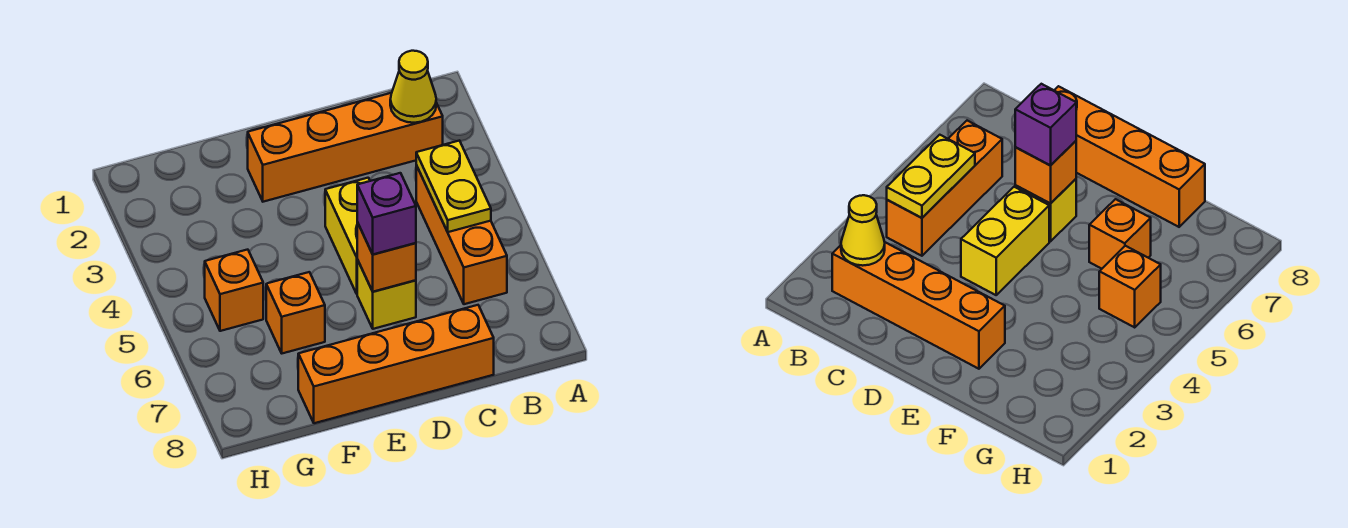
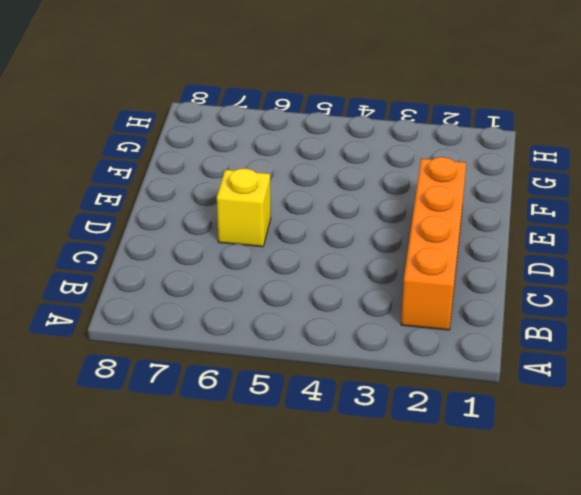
none -> orange 1x3 brick [416,165,507,304]
none -> orange 1x4 brick [298,305,494,423]

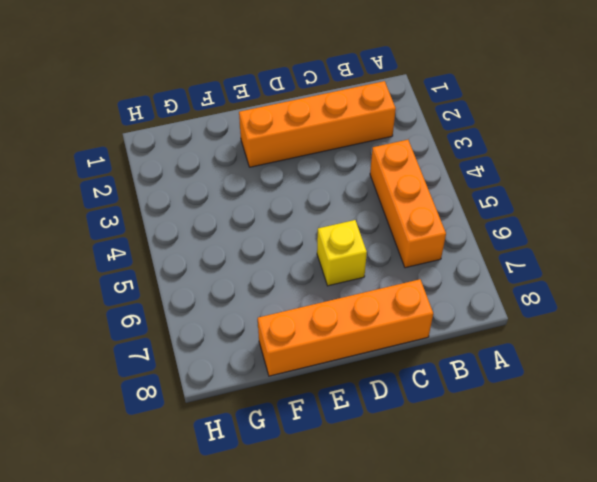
none -> yellow 1x2 brick [325,178,370,294]
none -> orange 1x1 brick [266,272,325,353]

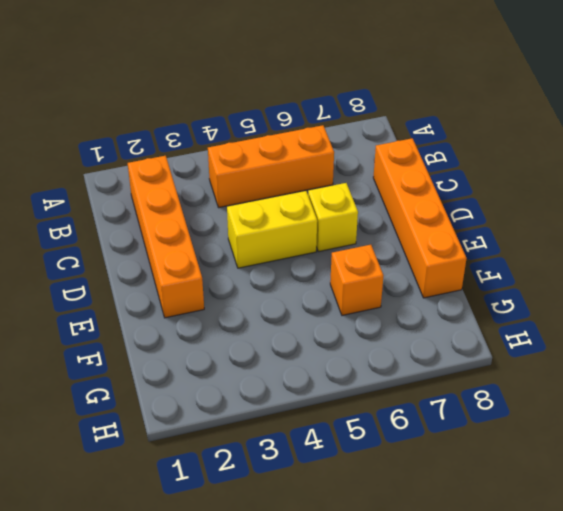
none -> orange 1x1 brick [205,250,263,331]
none -> yellow 1x1 cone [390,51,436,123]

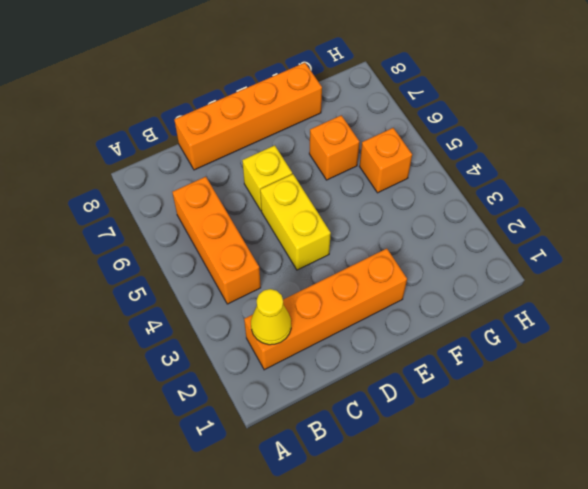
none -> yellow 1x2 plate [416,141,491,232]
none -> orange 1x1 brick [357,222,416,292]

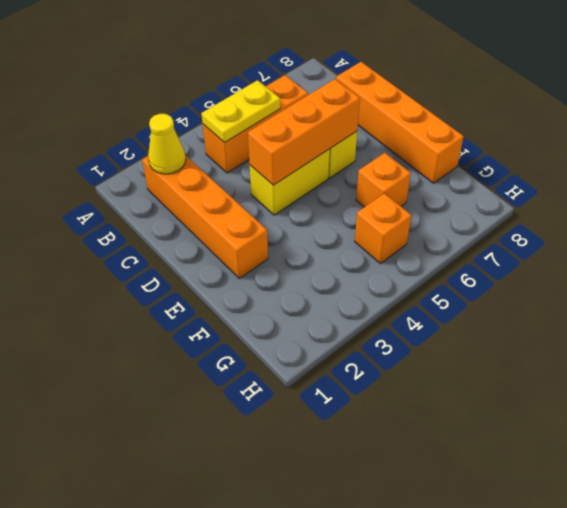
orange 1x3 brick [248,79,360,185] -> orange 1x1 brick [357,222,416,292]
none -> purple 1x1 brick [357,173,416,254]

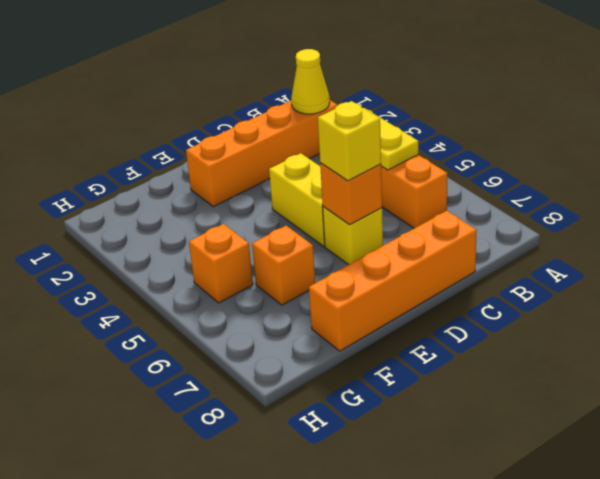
yellow 1x1 brick [318,101,381,181] -> purple 1x1 brick [357,173,416,254]

